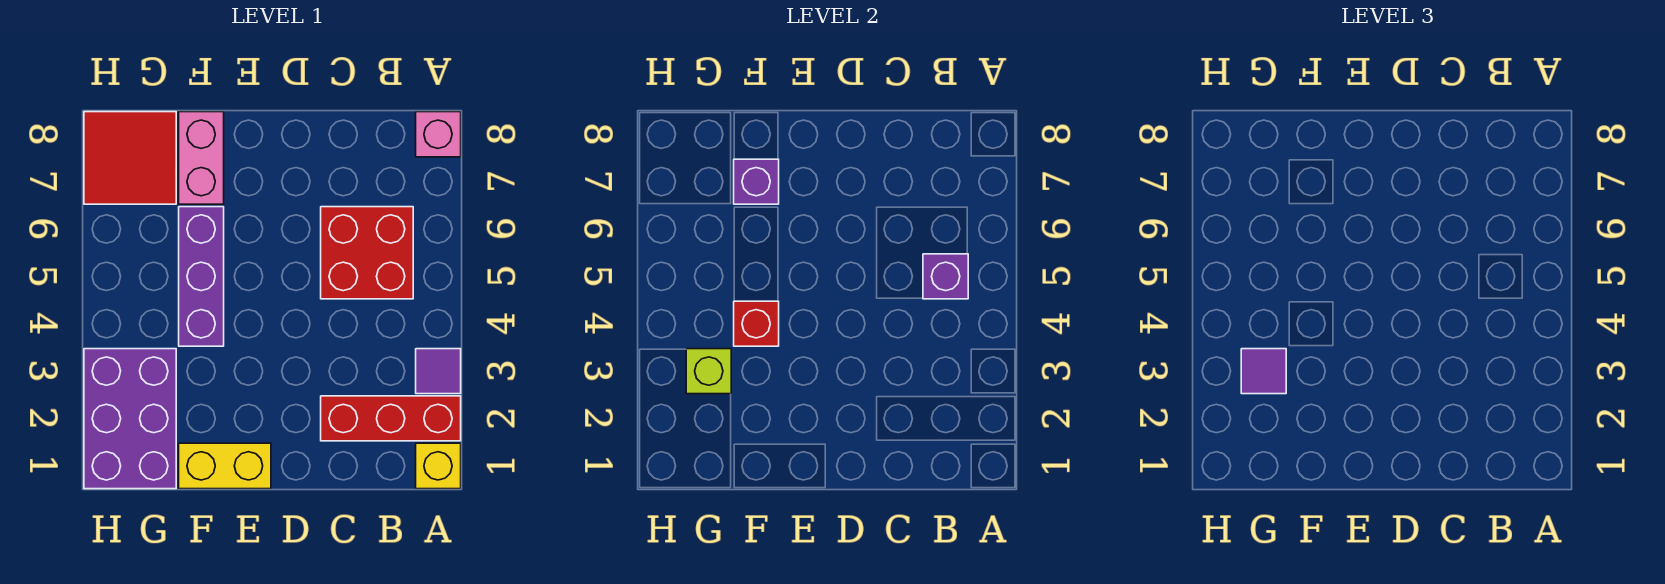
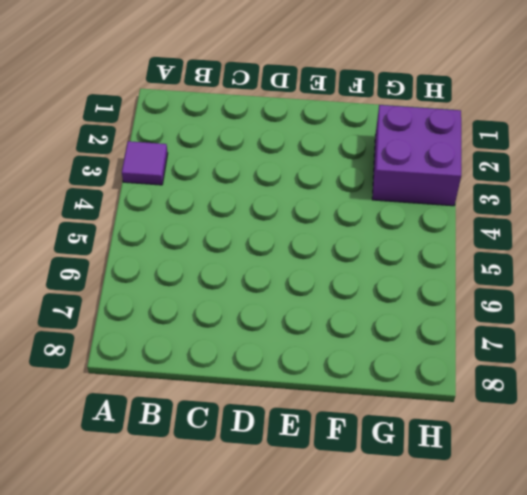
purple 2x2 brick [372,105,461,206] -> purple 2x3 brick [84,349,176,489]
none -> yellow 1x1 brick [416,443,461,489]
none -> red 1x3 brick [321,396,461,441]
none -> pink 1x1 brick [416,112,461,157]

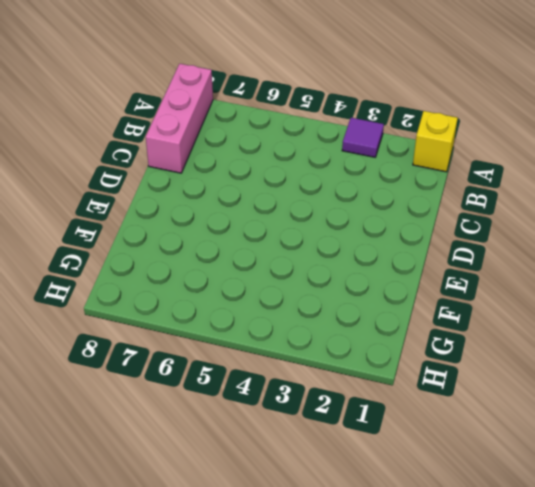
pink 1x3 brick [146,64,213,173] -> pink 1x1 brick [416,112,461,157]
none -> red 1x3 brick [321,396,461,441]
none -> red 2x2 brick [321,207,413,299]
none -> yellow 1x2 brick [179,443,271,489]

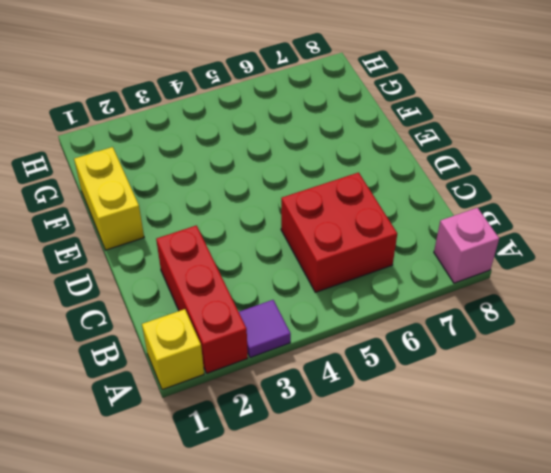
none -> purple 1x3 brick [179,207,224,346]
none -> pink 1x2 brick [179,112,224,204]
none -> purple 2x3 brick [84,349,176,489]

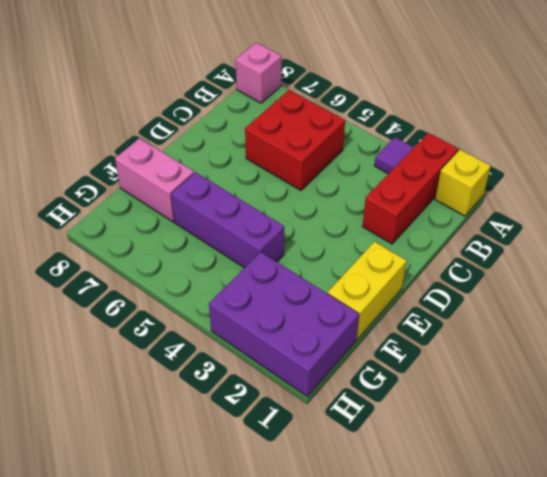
none -> red 2x2 tile [84,112,176,204]
none -> purple 1x1 brick [923,254,968,299]
none -> red 1x1 brick [734,301,779,346]

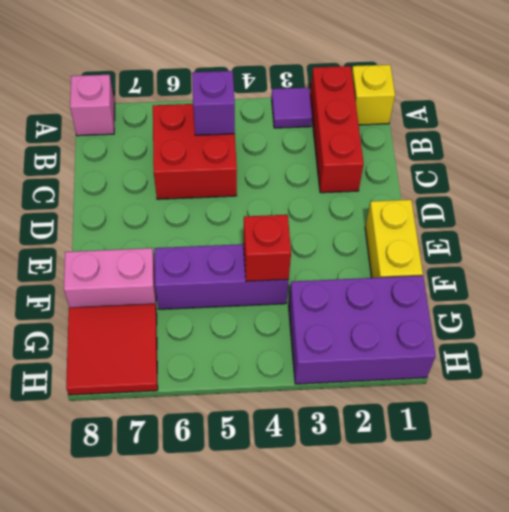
none -> purple 1x1 brick [734,159,779,204]
none -> lime 1x1 brick [686,349,731,394]
none -> purple 1x1 tile [1241,349,1286,394]

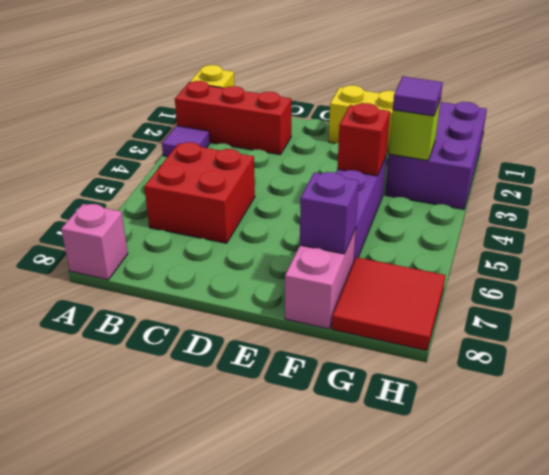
none -> purple 1x1 brick [923,254,968,299]

